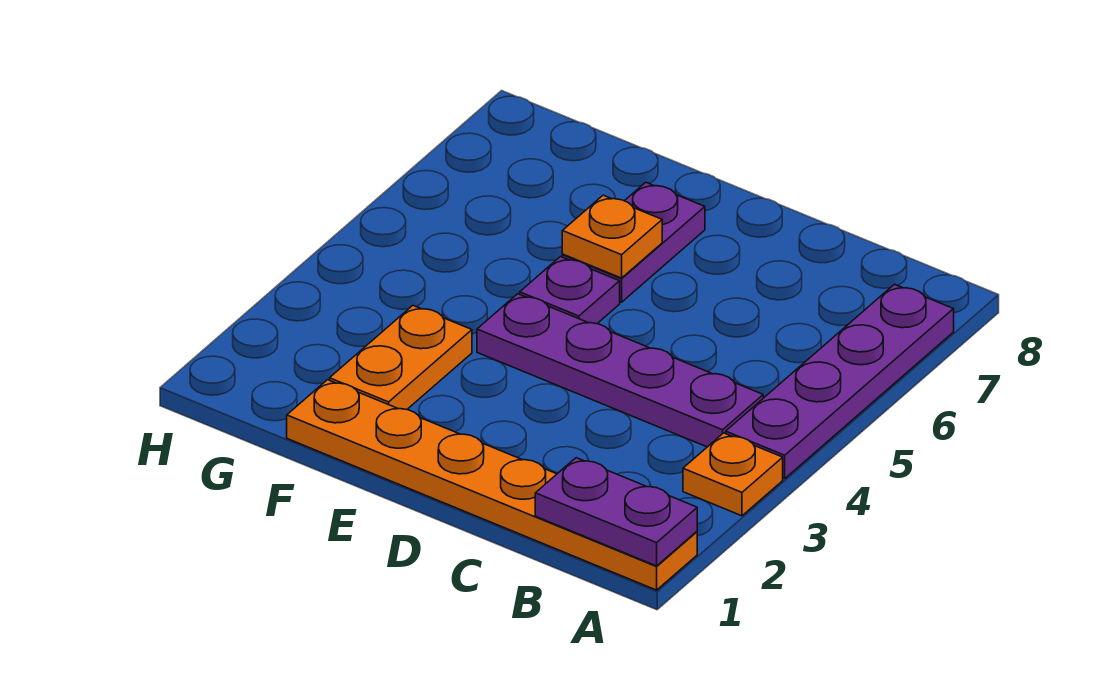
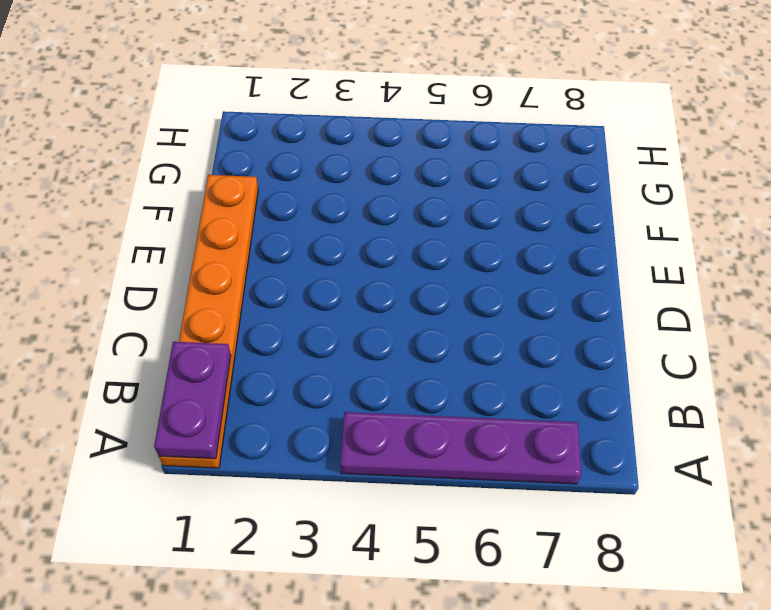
none -> orange 1x1 plate [683,433,783,516]
none -> purple 1x4 plate [477,294,763,447]

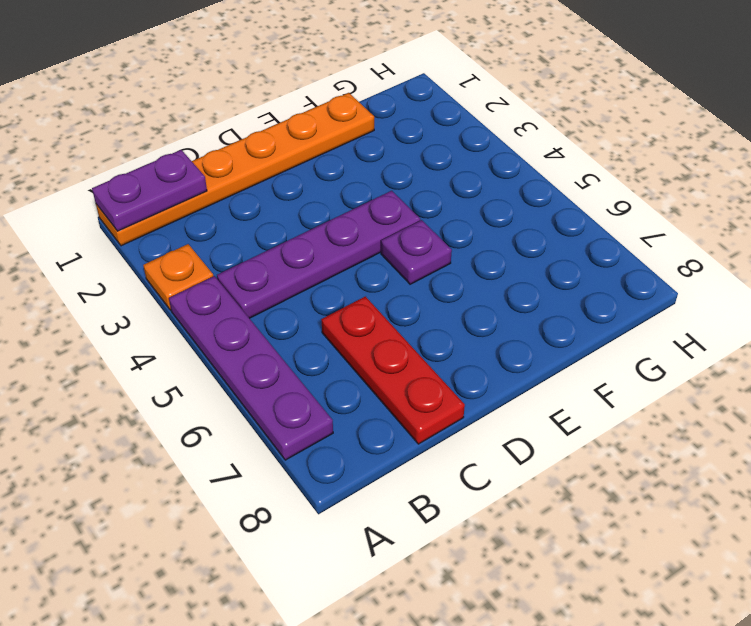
red 1x3 plate [321,296,465,444] -> none
none -> purple 1x2 plate [562,182,705,302]
none -> orange 1x2 plate [330,306,472,410]

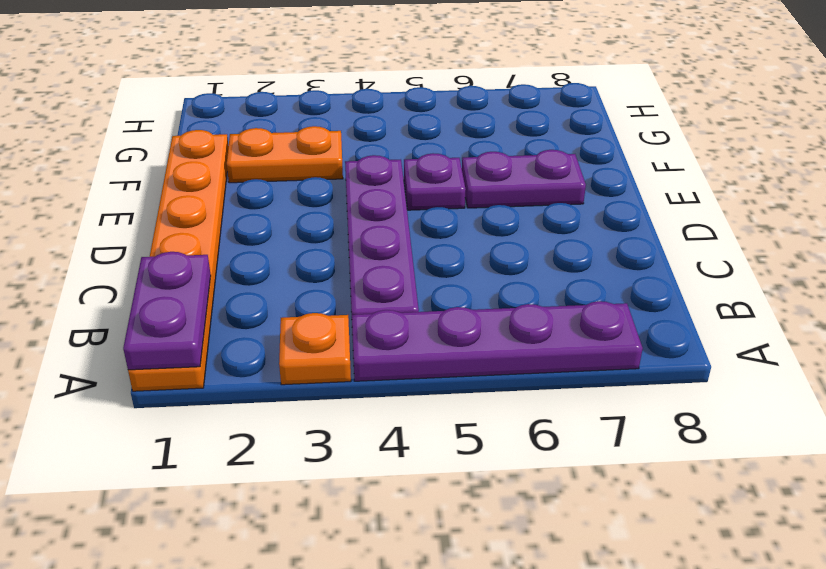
none -> orange 1x1 plate [562,195,662,278]

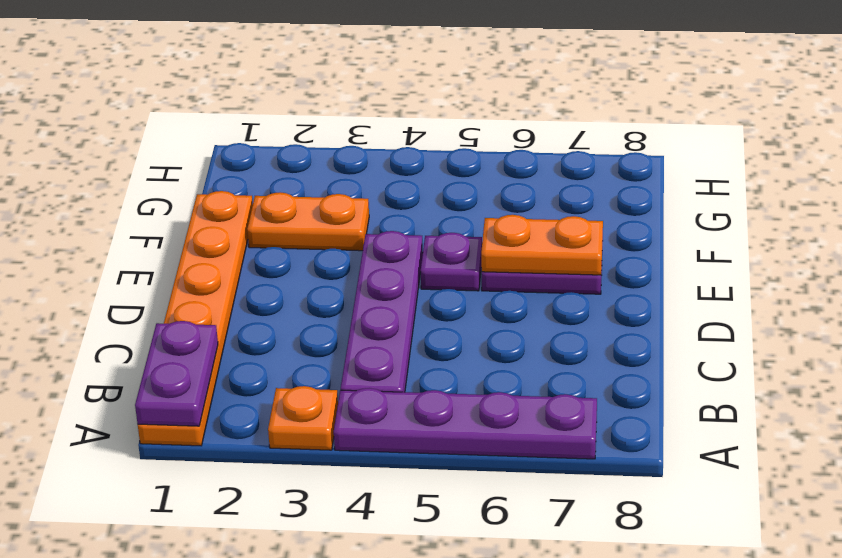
orange 1x2 plate [481,215,603,275] -> orange 1x1 plate [562,195,662,278]

